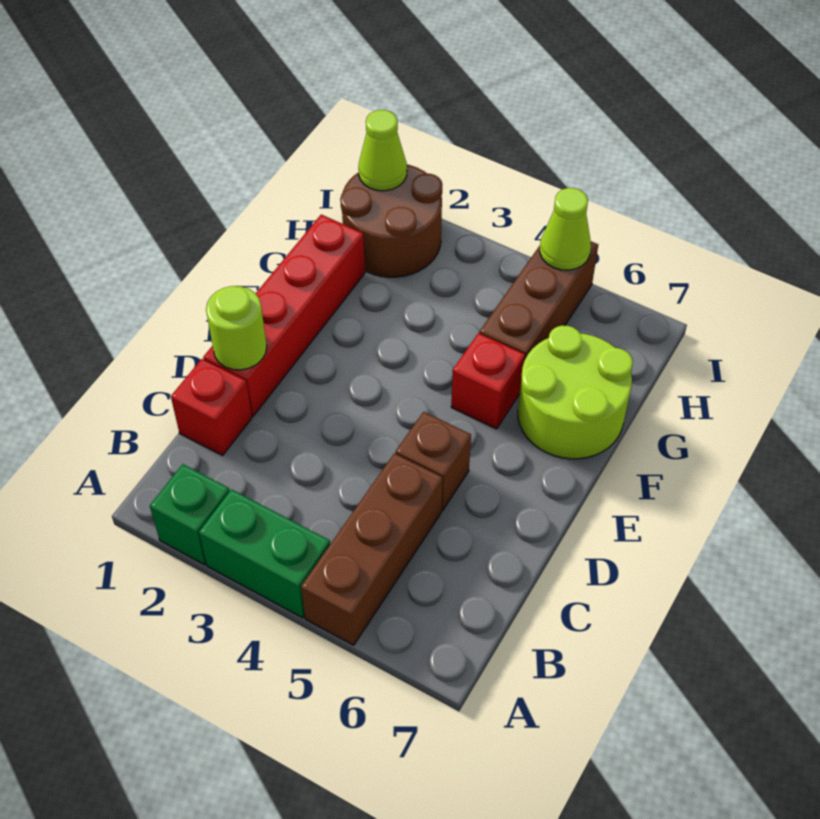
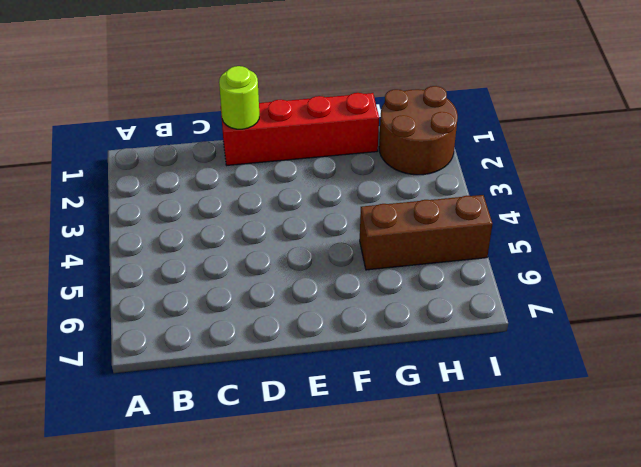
none -> green 1x1 brick [150,464,230,565]
none -> green 1x2 brick [199,489,330,618]
none -> brown 1x3 brick [301,453,443,645]

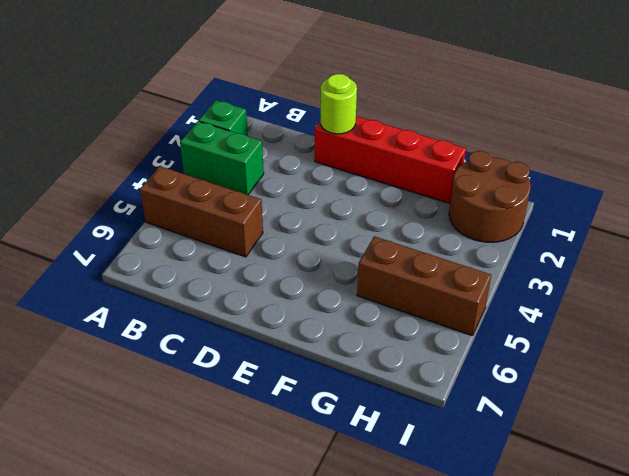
green 1x2 brick [180,121,264,195] -> green 1x2 brick turned to [199,489,330,618]
none -> red 1x1 brick [171,359,252,455]
none -> brown 1x1 brick [396,412,471,510]
none -> red 1x1 brick [451,333,525,429]

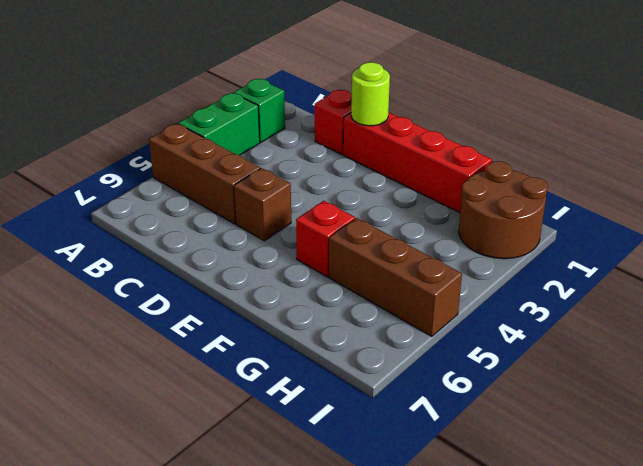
none -> lime 2x2 round brick [518,326,633,459]
none -> lime 1x1 cone [358,110,407,191]
none -> lime 1x1 cone [540,188,591,270]

